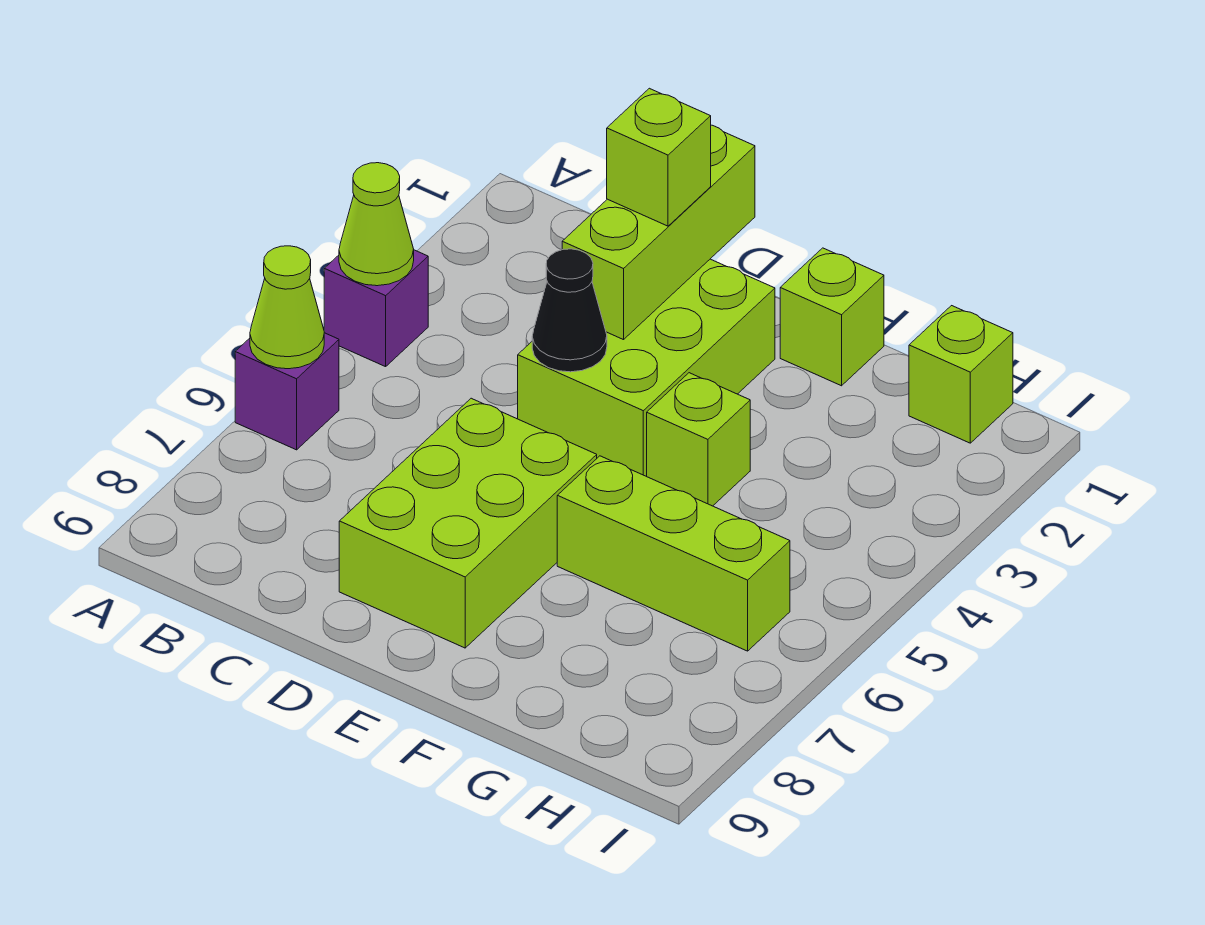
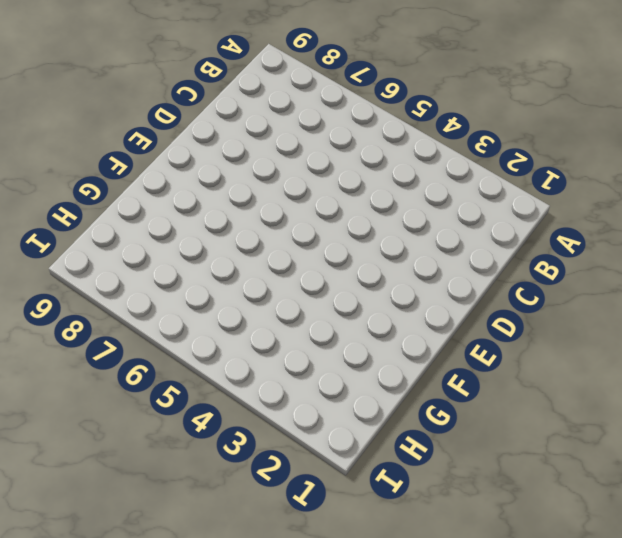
none -> purple 1x1 brick [324,250,428,367]
none -> purple 1x1 brick [235,333,339,450]
none -> lime 2x3 brick [518,259,775,476]

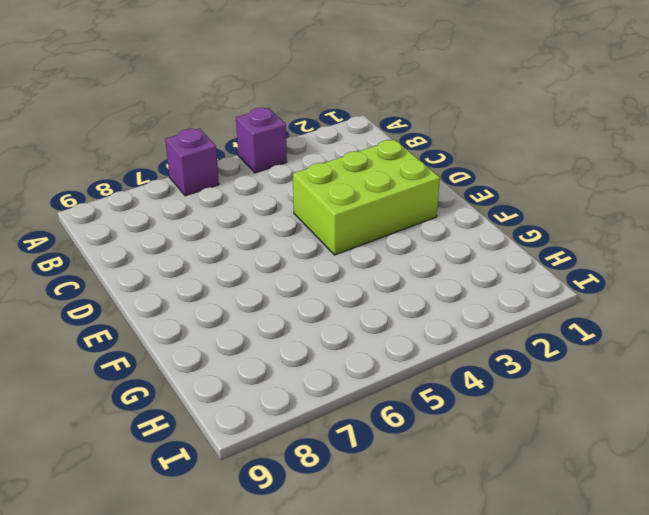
none -> lime 2x3 brick [339,398,597,648]
none -> lime 1x1 brick [780,248,884,386]
none -> lime 1x1 brick [647,373,750,506]

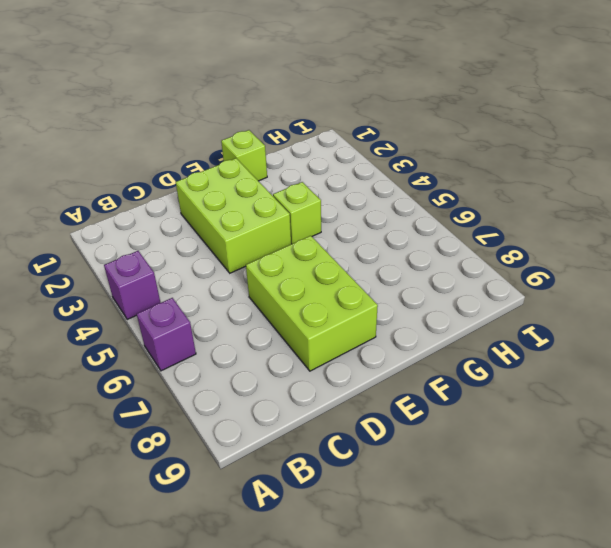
none -> lime 1x3 brick [557,456,790,651]
none -> lime 1x1 brick [909,306,1013,443]
none -> lime 1x1 cone [339,163,414,286]

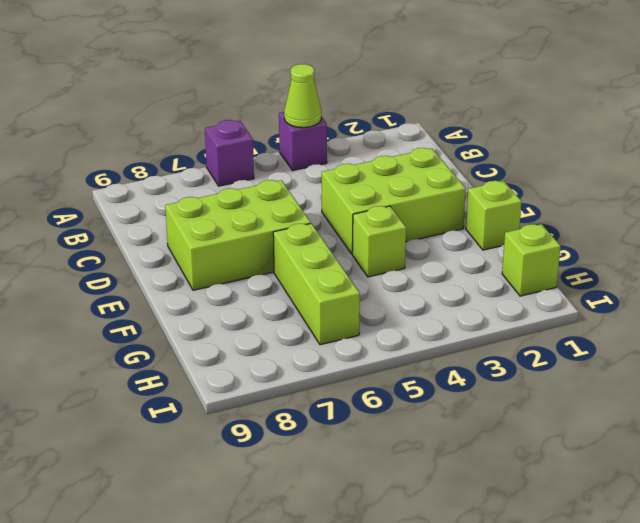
none -> lime 1x1 cone [250,246,324,369]
none -> lime 1x3 brick [562,125,755,340]
none -> black 1x1 cone [532,249,607,372]

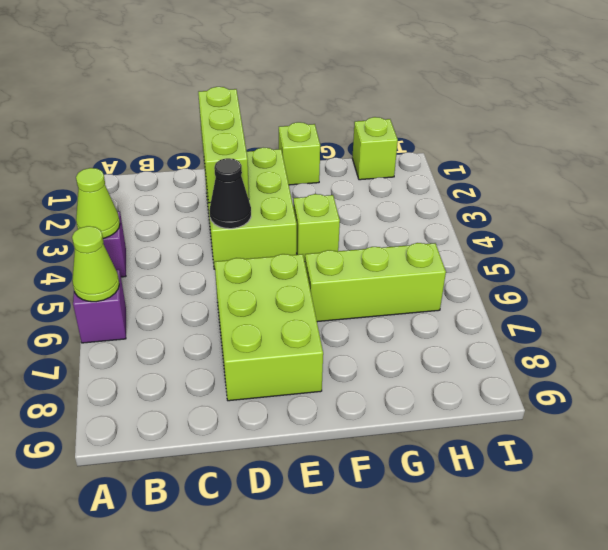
none -> lime 1x1 brick [607,88,711,226]

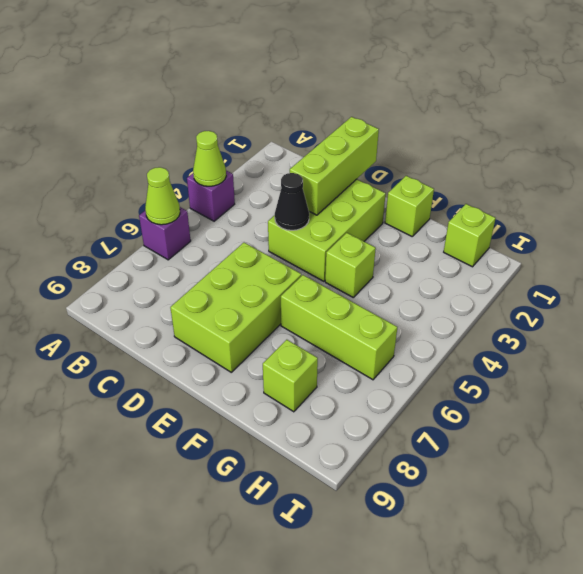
lime 1x1 brick [263,340,318,412] -> lime 1x1 brick moved to [607,88,711,226]

